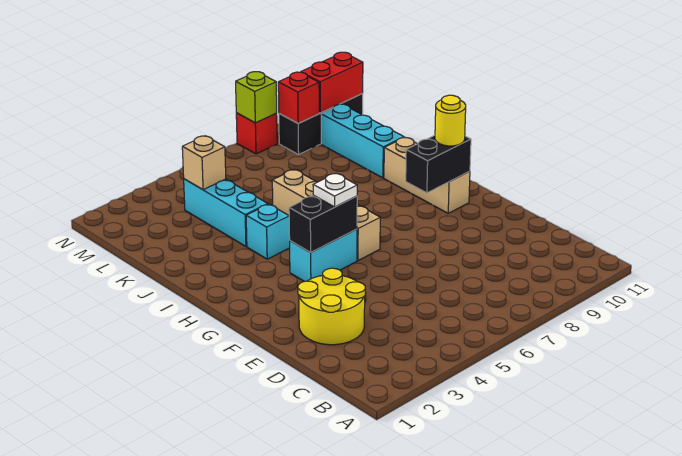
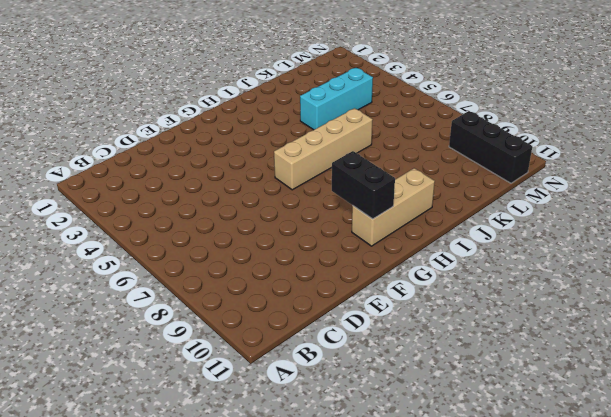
none -> yellow 2x2 round brick [298,268,365,345]
none -> cyan 1x2 brick [290,229,357,282]
none -> cyan 1x1 brick [246,204,290,259]

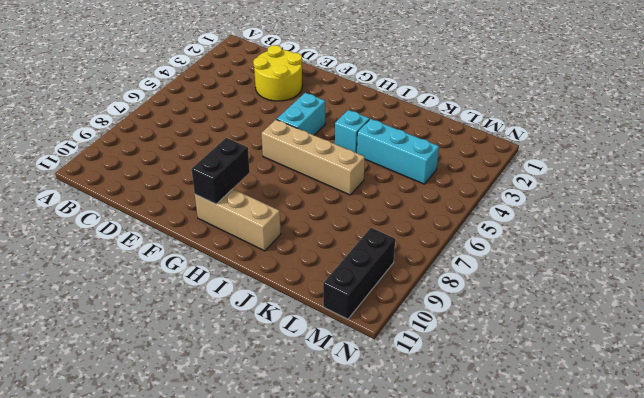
none -> cyan 1x3 brick [321,104,404,178]
none -> red 1x1 brick [236,113,277,154]
none -> black 1x2 brick [289,195,357,252]

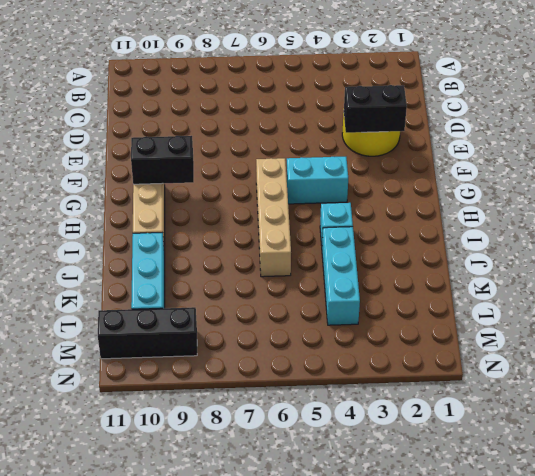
black 1x2 brick [344,85,407,133] -> black 1x2 brick moved to [289,195,357,252]
none -> red 1x1 brick [236,113,277,154]
none -> tan 1x1 brick [182,136,226,190]
none -> red 1x1 brick [278,72,319,123]

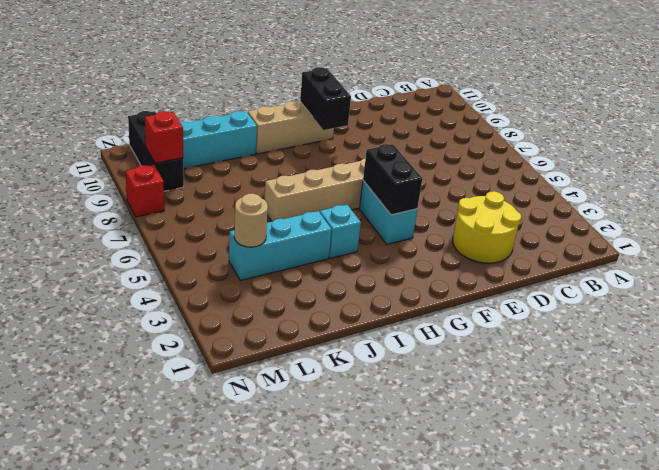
tan 1x1 round brick [234,194,268,247] -> tan 1x1 brick [182,136,226,190]
none -> red 1x2 brick [301,52,363,113]
none -> lime 1x1 brick [236,72,277,123]
none -> white 1x1 plate [313,174,357,207]

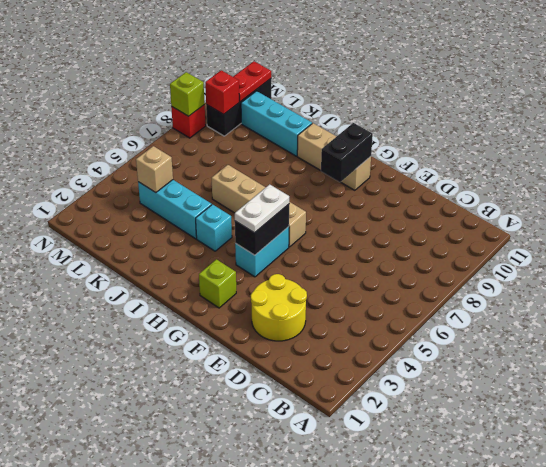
lime 1x1 brick [199,259,236,308] -> none
white 1x2 plate [235,184,289,233] -> white 1x1 plate [313,174,357,207]
red 1x2 plate [233,61,271,102] -> red 1x2 brick [301,52,363,113]
none -> yellow 1x1 round brick [435,95,466,146]

